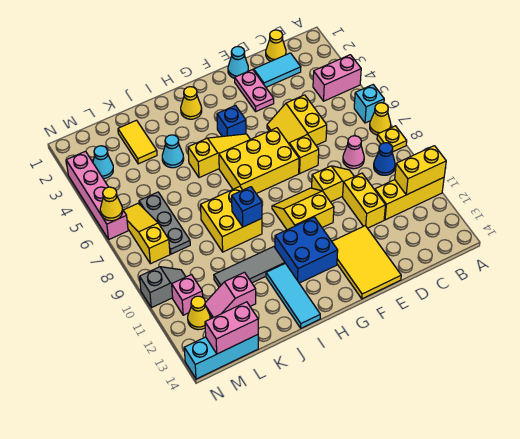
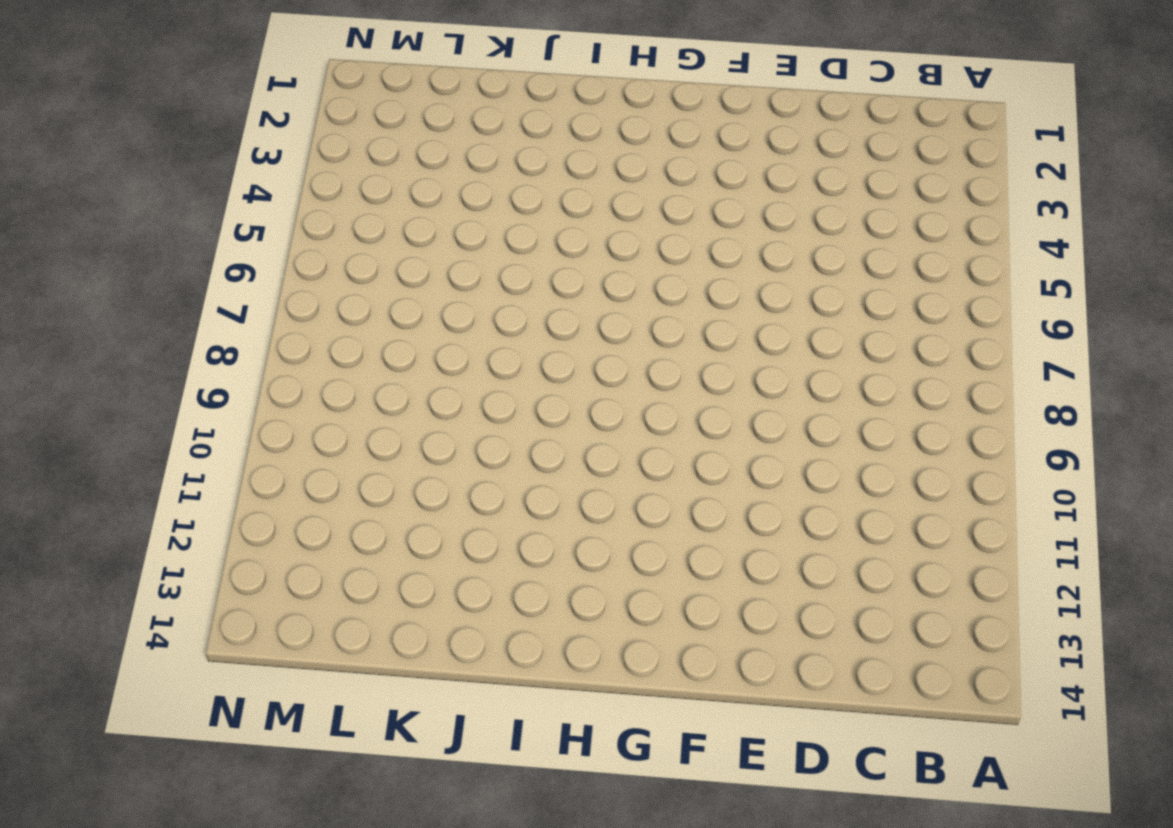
none -> pink 1x2 brick [313,55,361,101]
none -> cyan 1x1 brick [354,85,384,123]
none -> yellow 1x1 cone [370,103,391,135]
none -> yellow 1x1 plate [377,126,407,152]

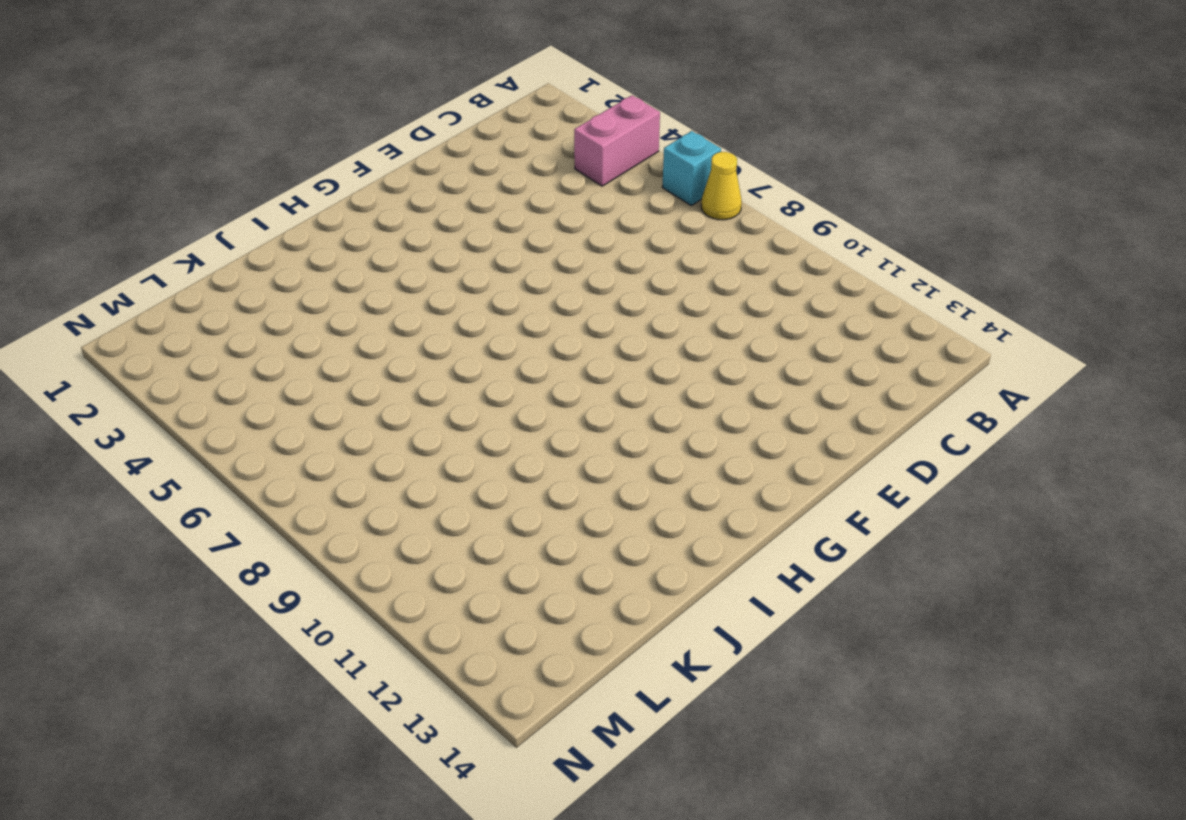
none -> yellow 1x1 plate [377,126,407,152]
none -> yellow 1x3 brick [375,177,444,220]
none -> blue 1x1 cone [374,143,395,175]
none -> yellow 1x1 cone [266,30,286,61]

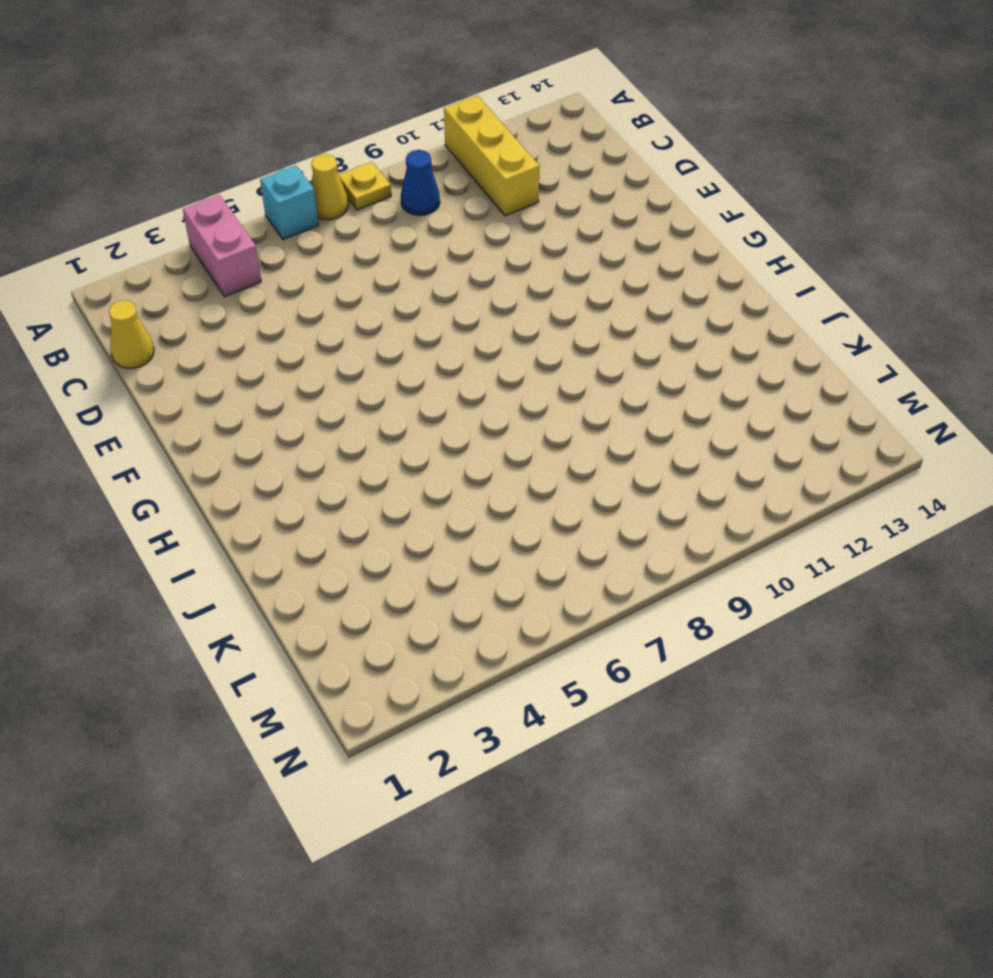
none -> cyan 1x2 tile [254,53,301,87]
none -> pink 1x1 cone [343,136,364,169]
none -> yellow 2x2 slope [267,95,327,145]
none -> yellow 1x2 slope [312,166,354,202]

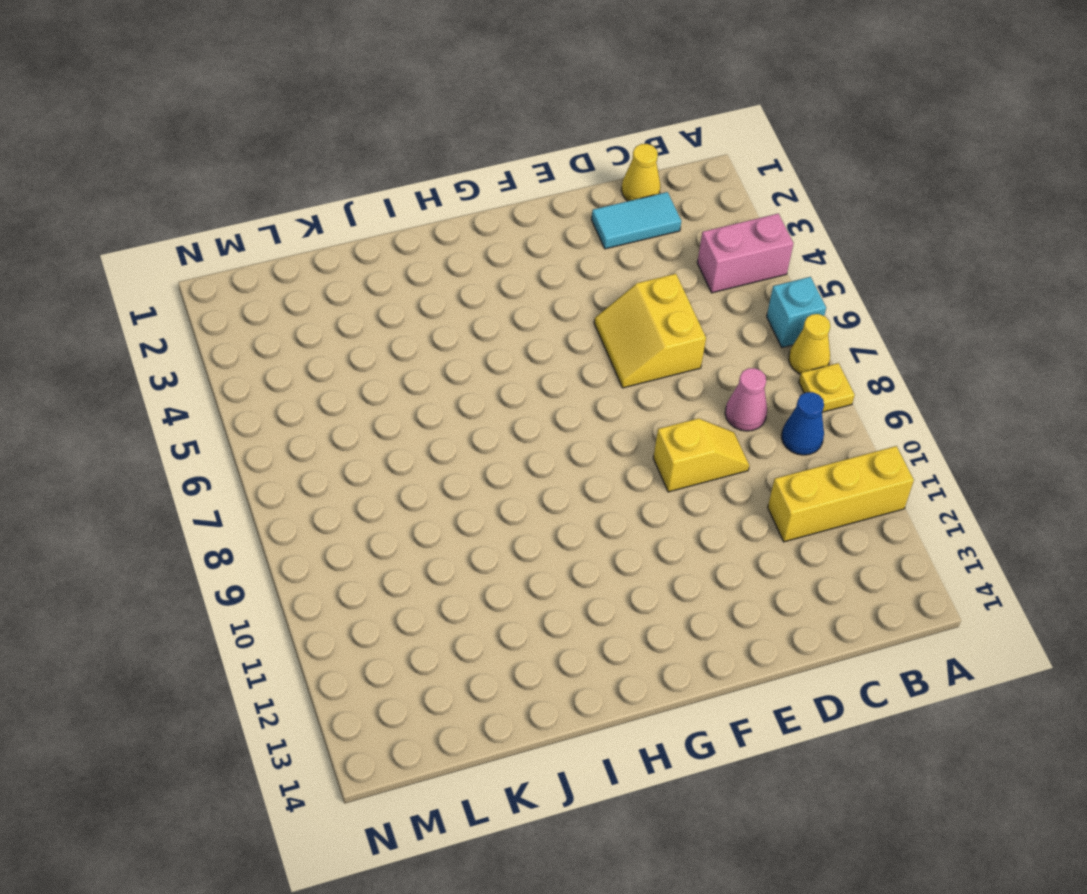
none -> yellow 1x2 brick [343,173,386,228]
none -> cyan 1x1 cone [228,47,248,78]
none -> pink 1x2 plate [235,69,274,111]
none -> yellow 1x1 brick [289,135,319,173]

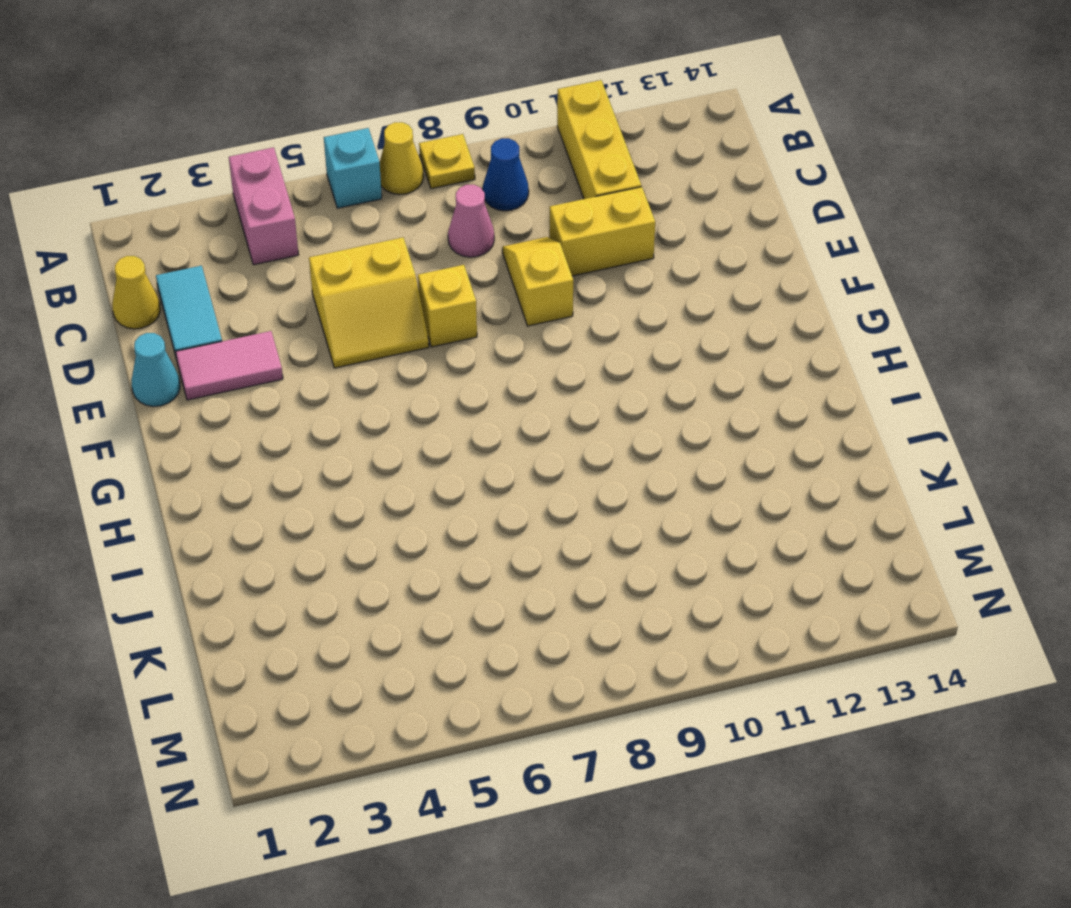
pink 1x2 tile [176,331,283,400] -> pink 1x2 plate [235,69,274,111]
none -> yellow 2x3 tile [332,225,401,299]
none -> yellow 2x3 brick [219,128,299,194]
none -> yellow 2x2 slope [272,188,334,230]
none -> blue 1x1 brick [217,106,246,137]

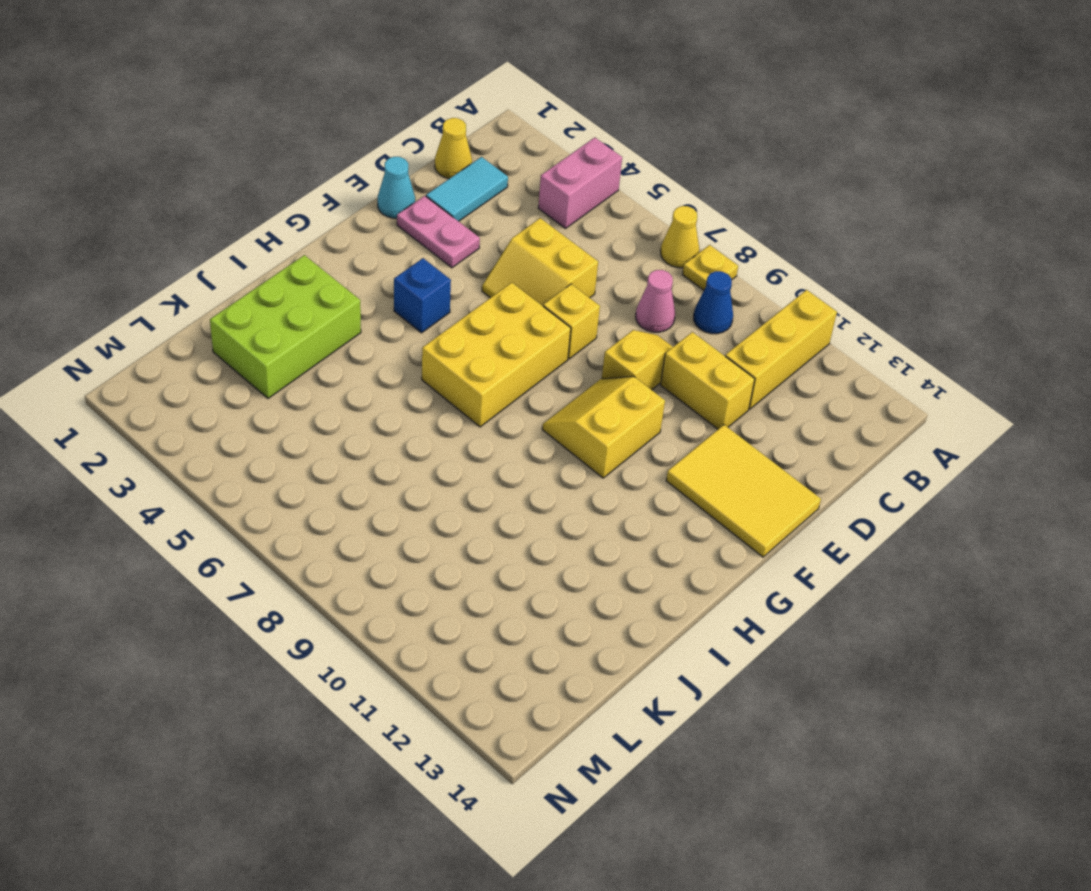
lime 2x3 brick [210,255,361,398] -> yellow 1x2 tile [118,120,157,164]
none -> cyan 1x1 brick [354,85,384,123]
none -> yellow 1x3 slope [188,134,250,178]
none -> blue 2x2 brick [275,217,338,283]
none -> yellow 1x1 cone [181,87,202,119]

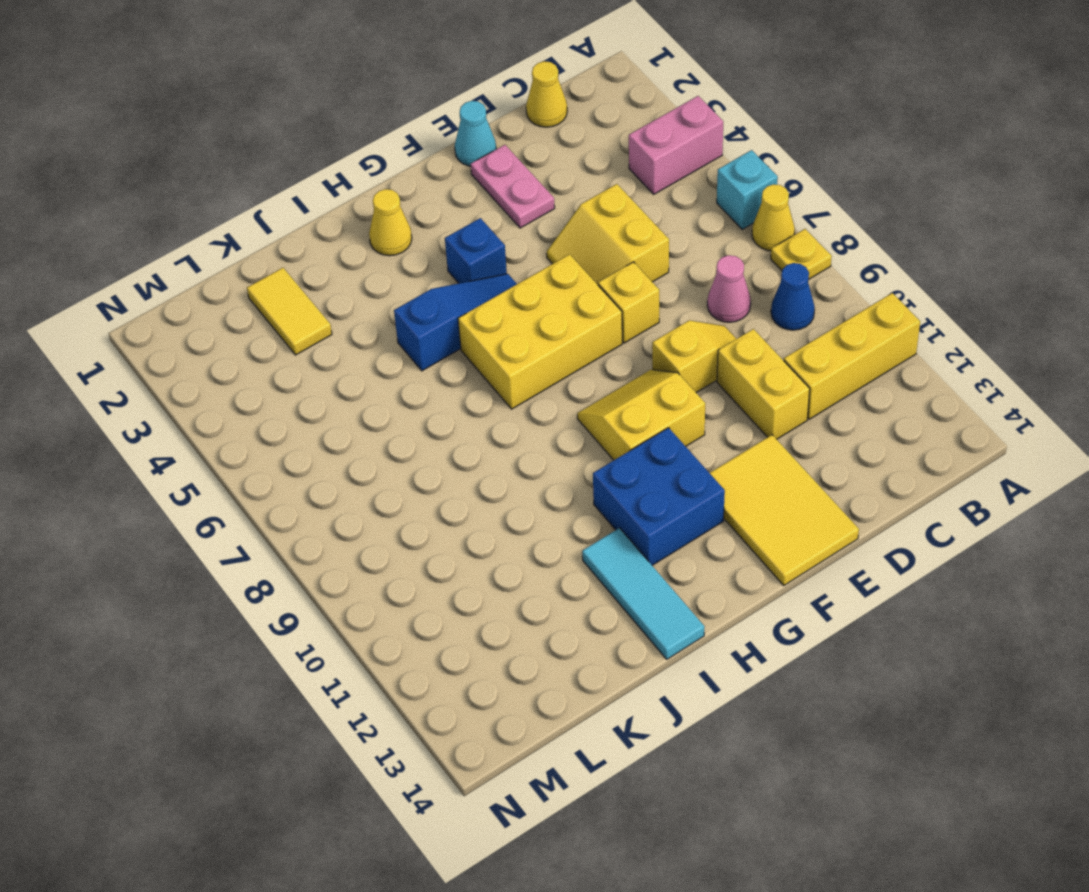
blue 1x3 slope [394,274,517,371] -> yellow 1x3 slope [188,134,250,178]
none -> cyan 1x2 tile [254,53,301,87]
none -> yellow 2x2 brick [201,186,262,252]
none -> grey 1x3 tile [214,247,285,287]
none -> cyan 1x1 cone [162,135,184,168]

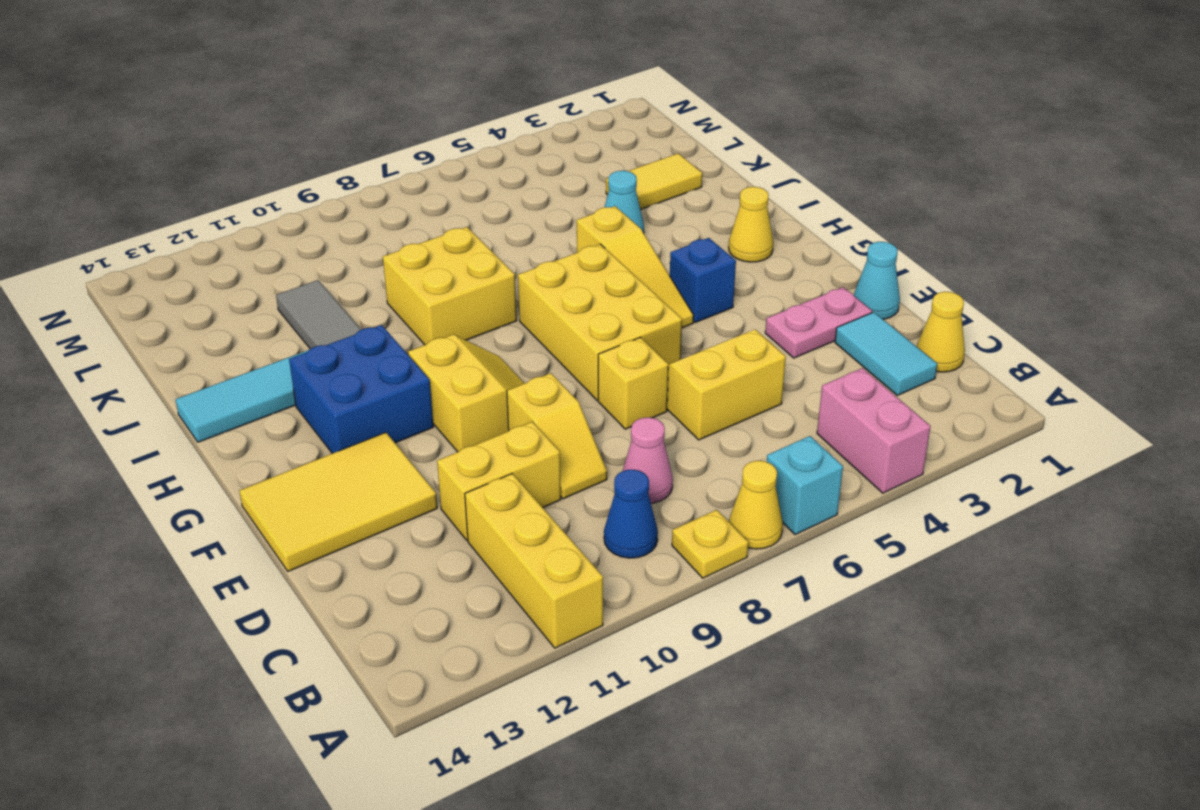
none -> pink 1x2 slope [205,272,256,318]
none -> grey 1x3 plate [139,192,190,254]
none -> cyan 1x3 brick [184,335,258,379]
none -> cyan 1x1 cone [93,146,113,179]

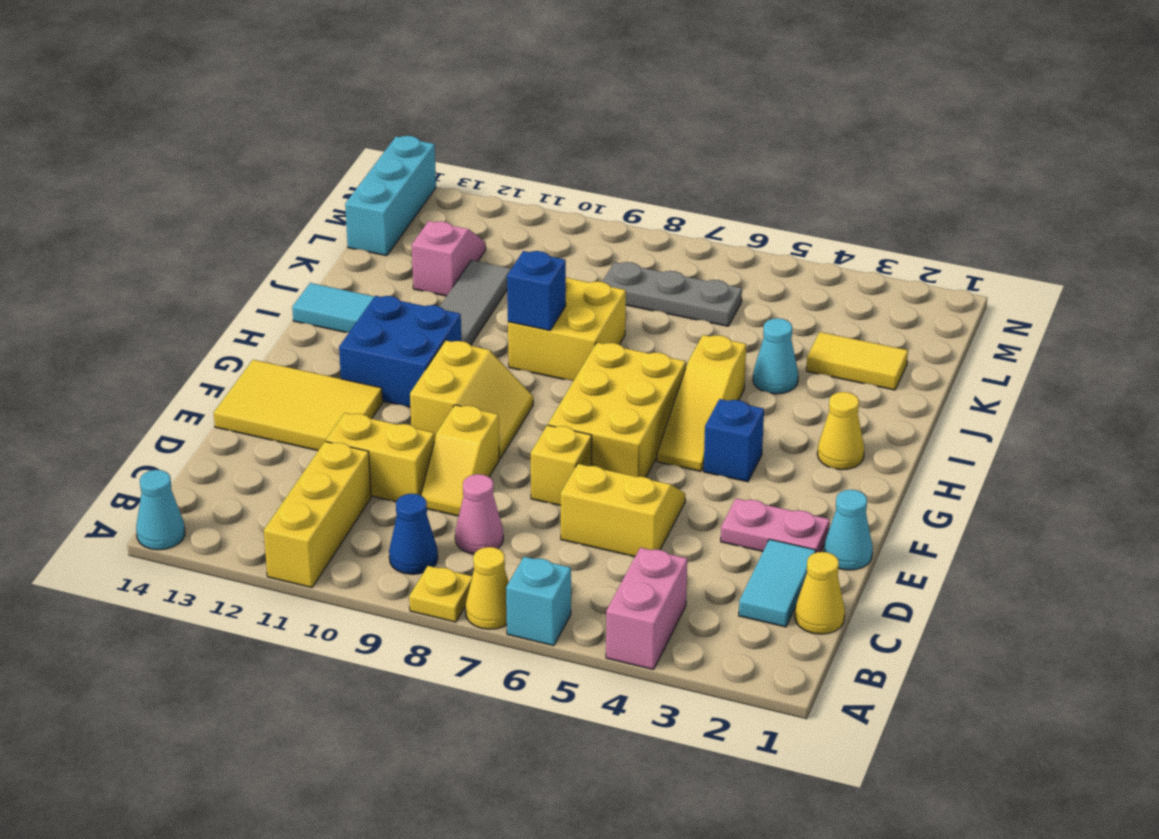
cyan 1x1 cone [136,470,185,550] -> cyan 1x1 cone moved to [93,146,113,179]
none -> yellow 1x3 slope [124,204,170,264]
none -> grey 1x2 slope [140,267,186,308]
none -> pink 1x1 brick [172,275,203,315]
none -> yellow 1x1 cone [188,296,210,330]

